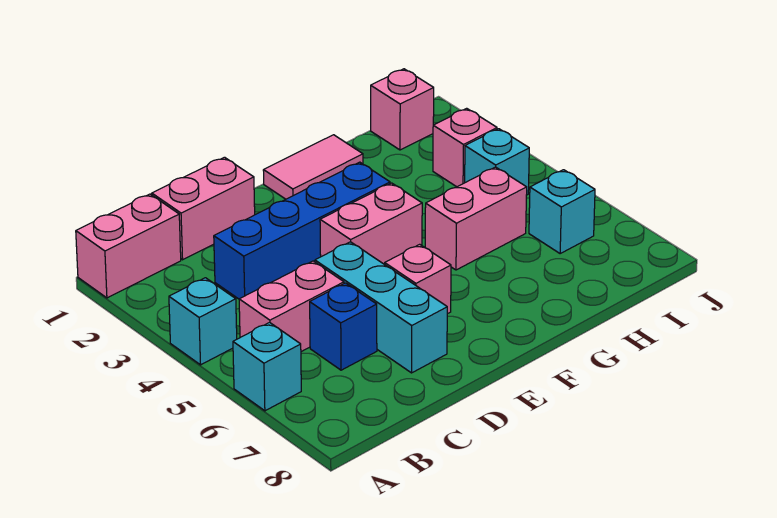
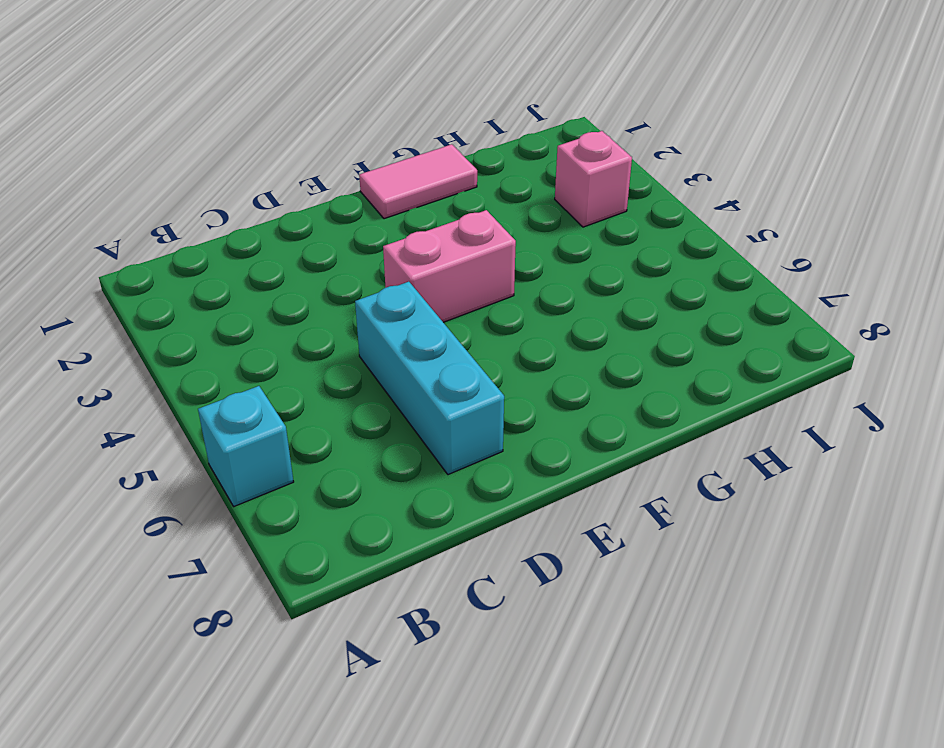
none -> pink 1x2 brick [76,194,181,298]
none -> cyan 1x1 brick [169,278,237,365]
none -> pink 1x2 brick [239,261,344,352]

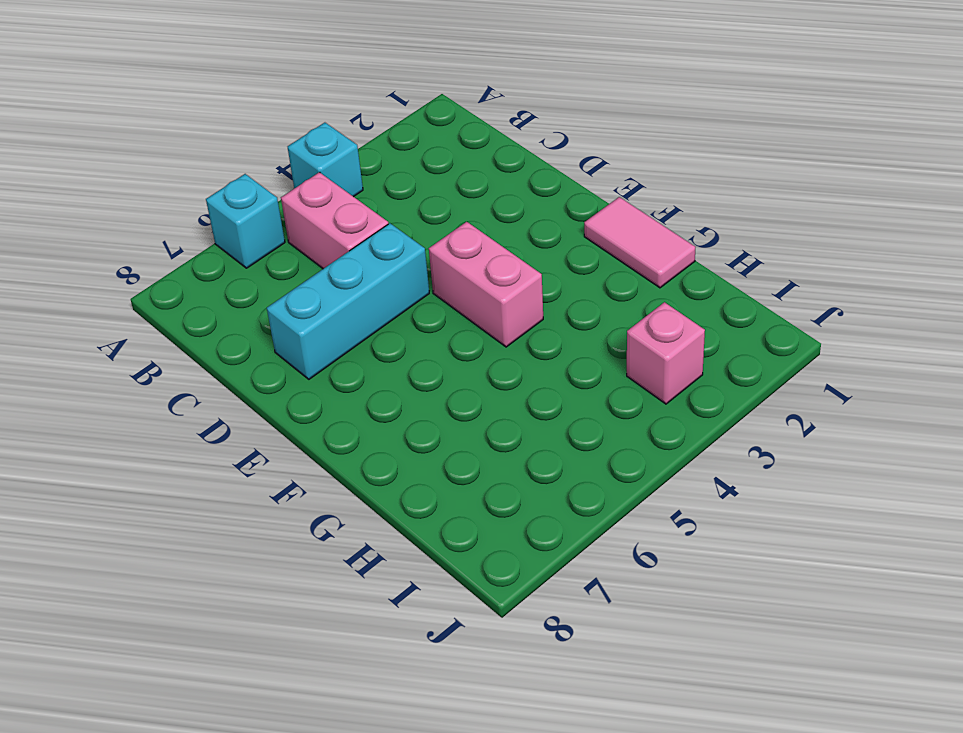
none -> pink 1x2 brick [76,194,181,298]
none -> pink 1x2 brick [152,157,255,260]
none -> blue 1x4 brick [214,162,390,299]

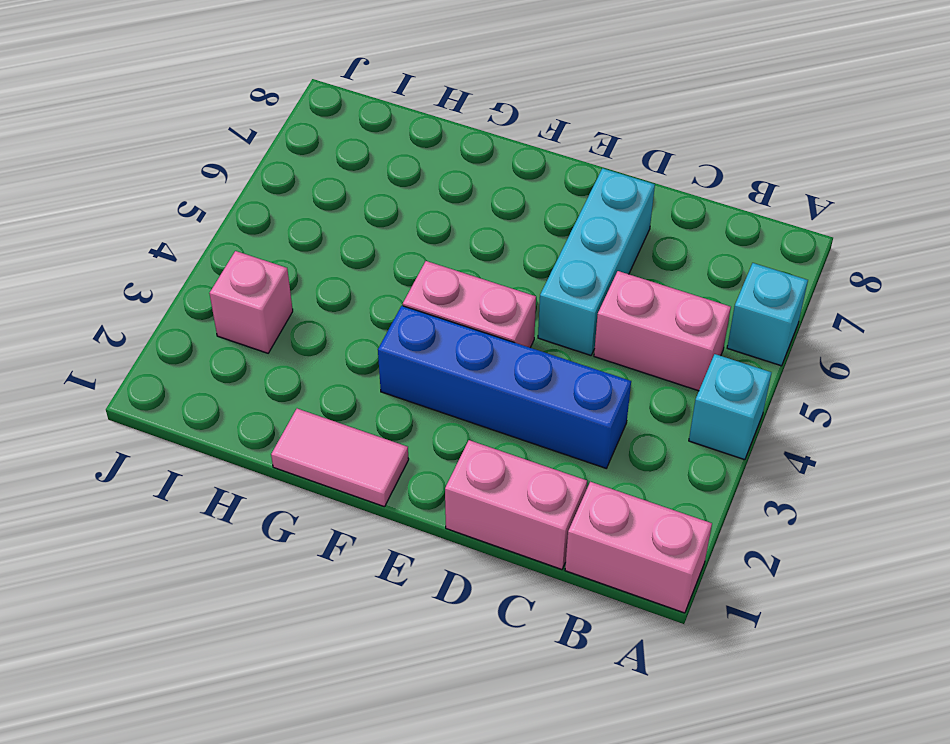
none -> blue 1x1 brick [310,283,377,370]
none -> pink 1x1 brick [385,244,451,314]
none -> pink 1x2 brick [425,167,527,270]

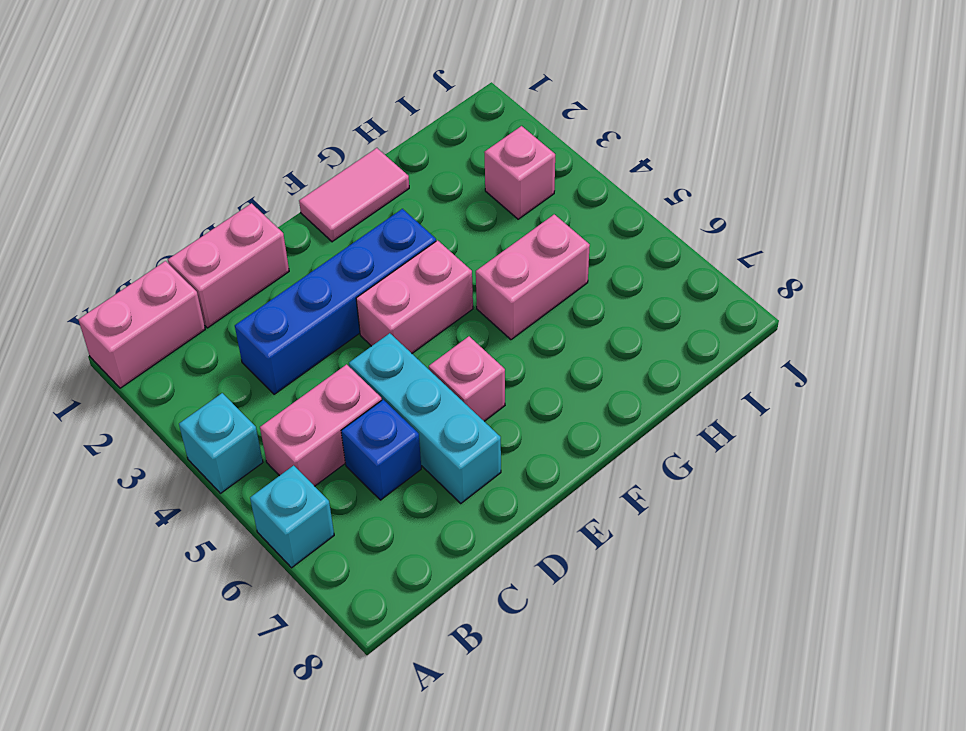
none -> pink 1x1 brick [371,69,434,150]
none -> cyan 1x1 brick [465,129,529,195]
none -> cyan 1x1 brick [529,170,595,253]

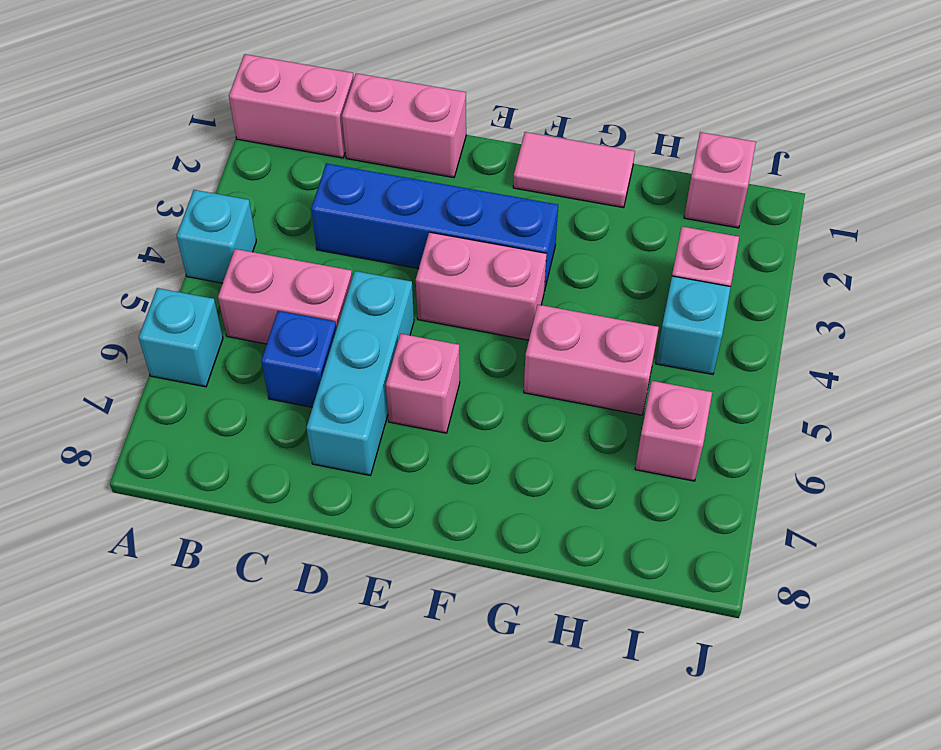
pink 1x1 brick [635,381,712,481] -> cyan 1x1 brick [529,170,595,253]

